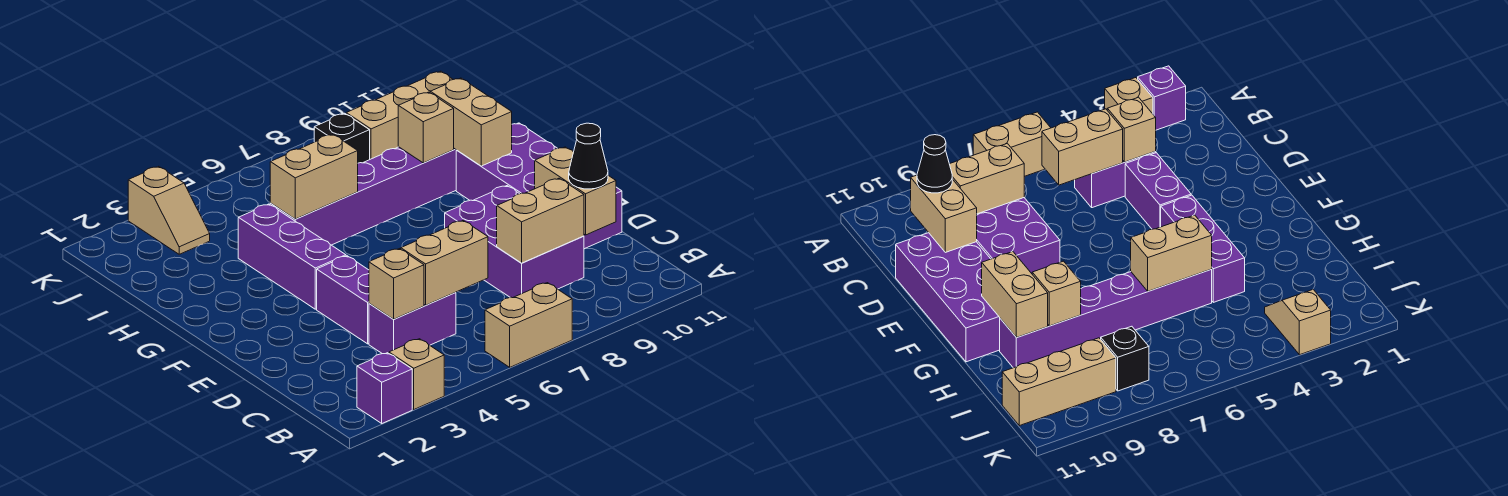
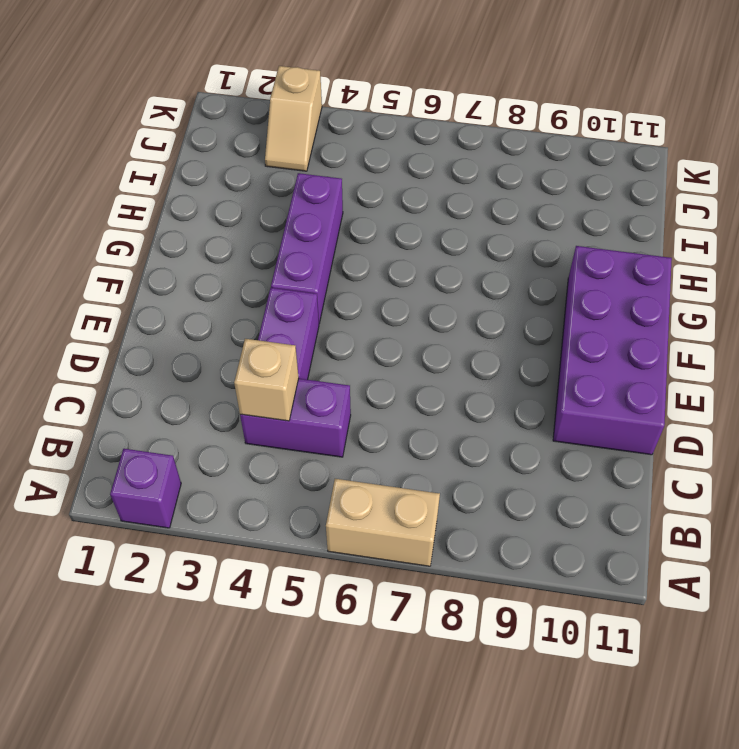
none -> tan 1x1 brick [389,339,444,409]
none -> purple 2x3 brick [445,186,584,298]
none -> purple 1x6 brick [270,147,457,245]

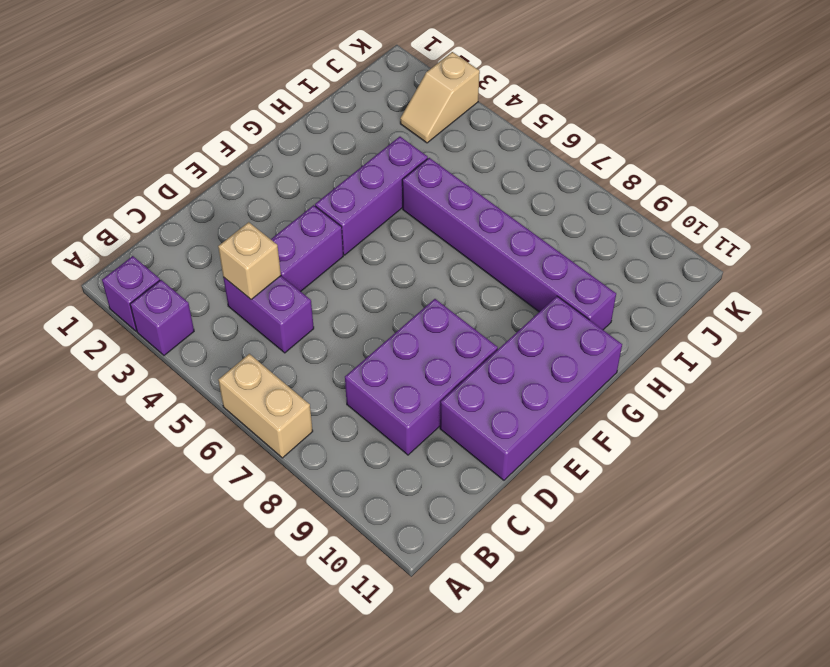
purple 1x1 brick [130,280,194,355] -> tan 1x1 brick [389,339,444,409]
none -> black 1x1 brick [314,113,370,163]
none -> tan 1x3 brick [346,71,453,159]
none -> tan 1x2 brick [401,220,488,305]

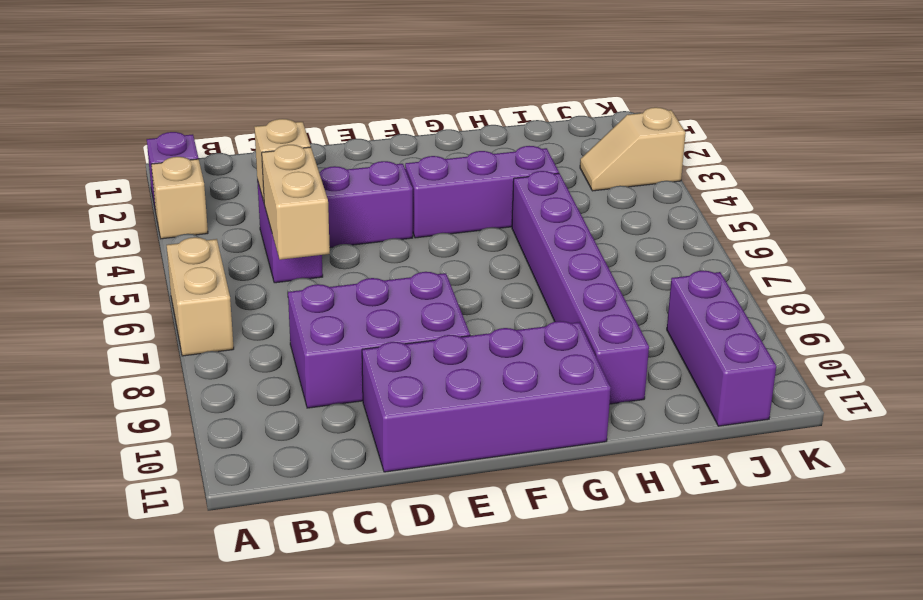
purple 1x3 brick [667,271,776,426] -> tan 1x3 brick [346,71,453,159]
none -> black 1x1 brick [314,113,370,163]
none -> tan 1x2 brick [497,178,584,263]
none -> tan 1x2 brick [535,147,616,235]

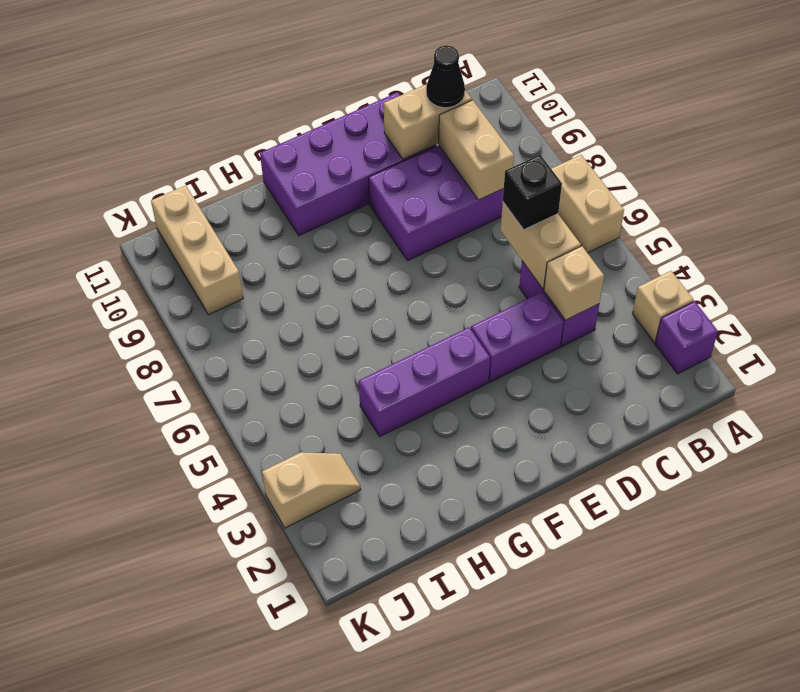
black 1x1 brick [503,155,562,230] -> black 1x1 brick moved to [314,113,370,163]
none -> purple 1x6 brick [270,147,457,245]
none -> tan 1x2 brick [430,78,512,166]
none -> tan 1x2 brick [270,134,358,219]

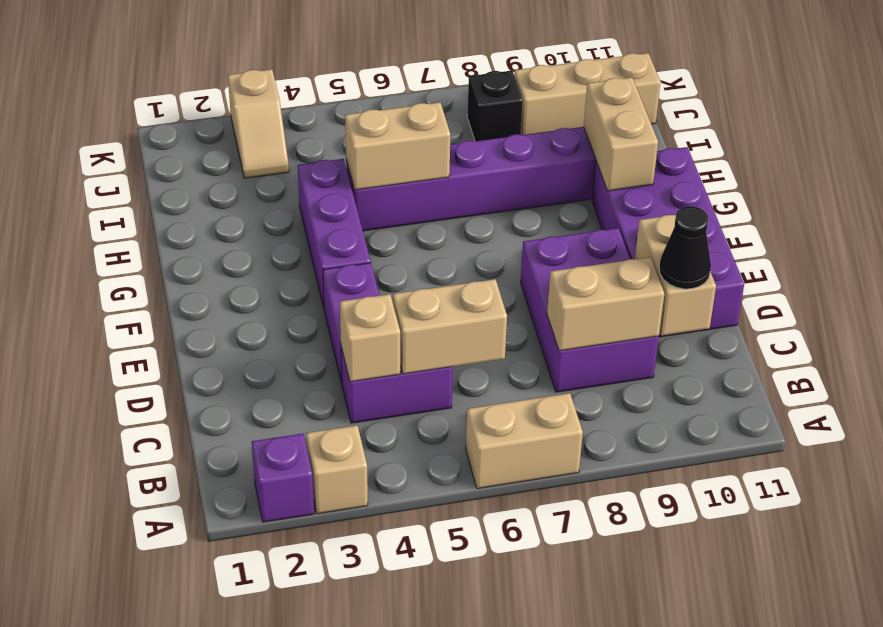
none -> tan 1x1 brick [398,92,454,163]

